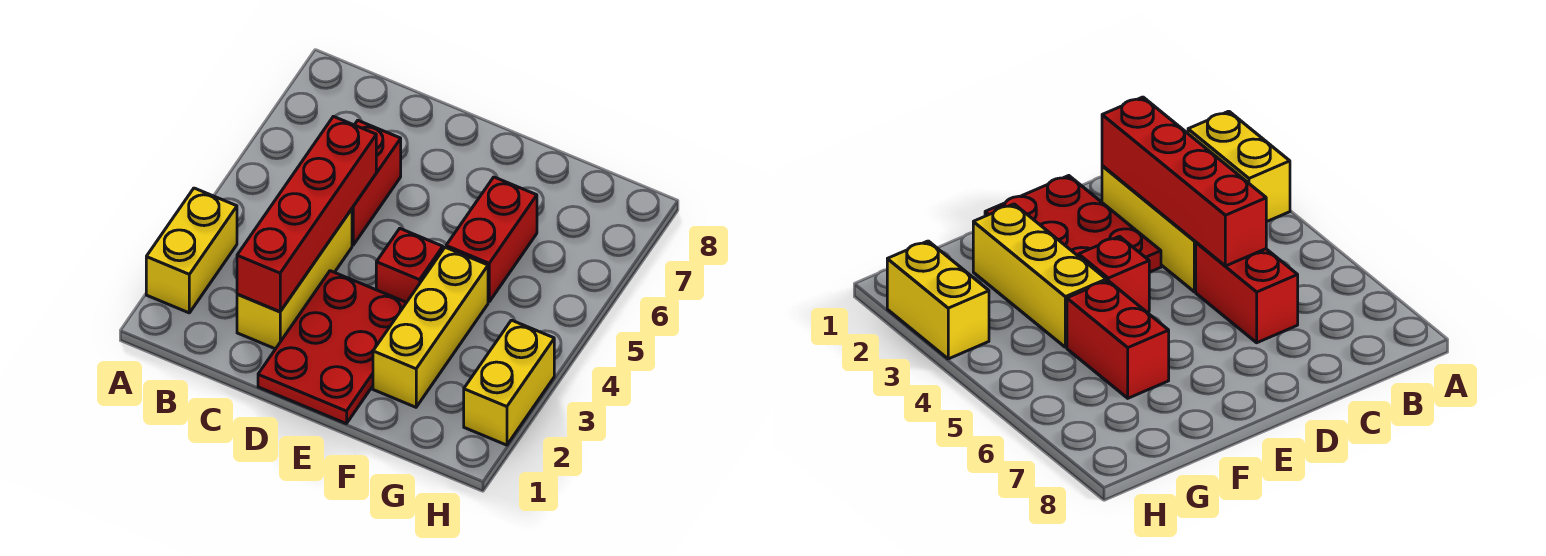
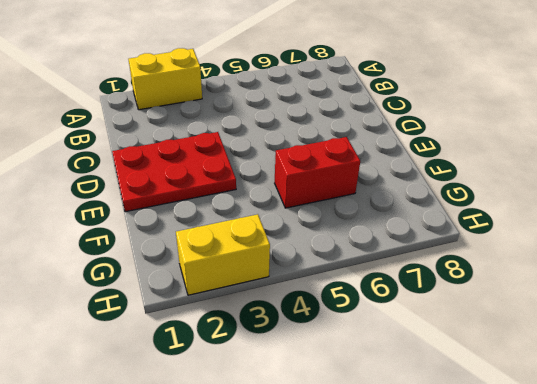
none -> yellow 1x3 brick [237,209,352,349]
none -> red 1x2 brick [352,121,401,245]

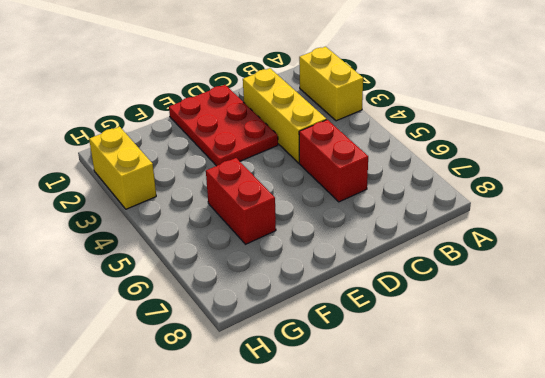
none -> red 1x1 brick [376,229,443,302]
none -> yellow 1x3 brick [373,247,488,407]

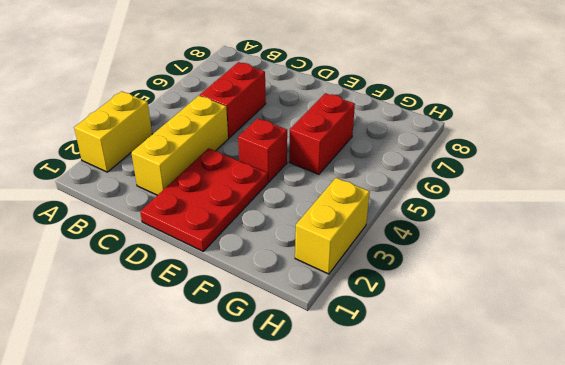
none -> yellow 1x3 brick [373,247,488,407]
none -> red 1x4 brick [237,116,376,312]

